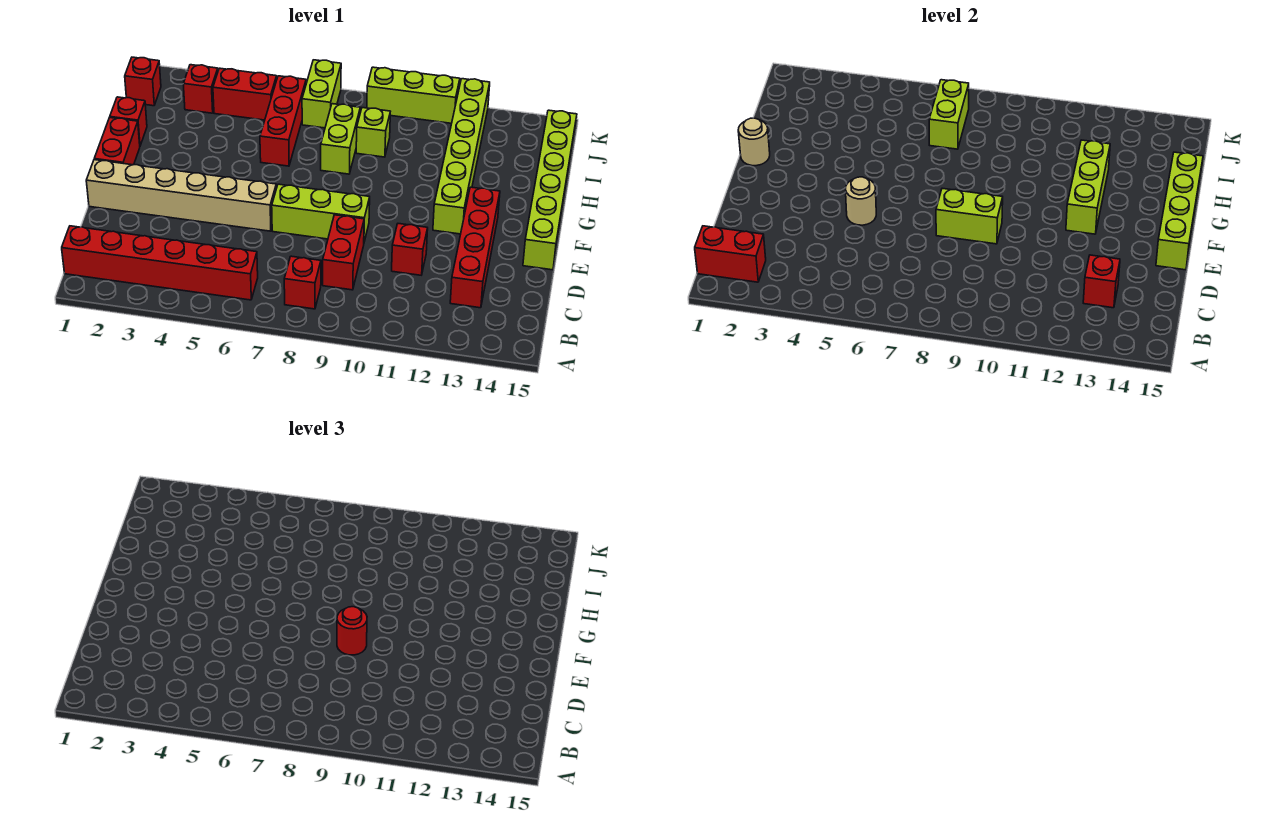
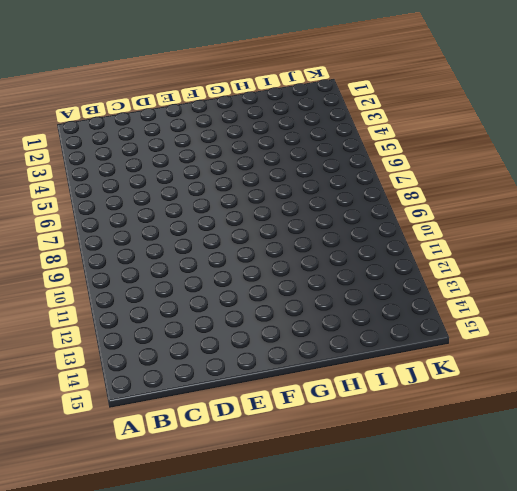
none -> red 1x6 brick [62,226,258,300]
none -> red 1x1 brick [284,256,321,309]
none -> red 1x2 brick [323,215,364,290]

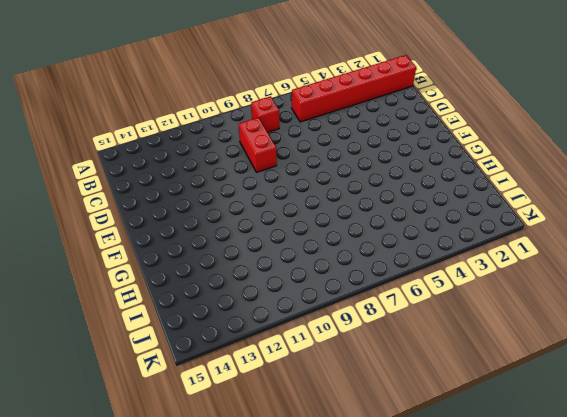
none -> red 1x4 brick [450,187,500,308]
none -> red 1x1 brick [392,224,428,275]
none -> tan 1x6 brick [86,160,276,231]

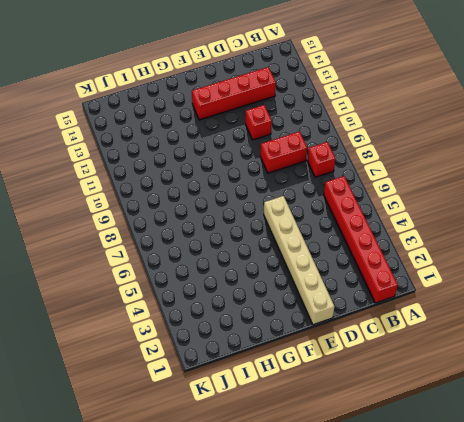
none -> lime 1x3 brick [272,184,370,242]
none -> lime 1x6 brick [523,110,577,270]
none -> red 1x2 brick [94,118,140,165]

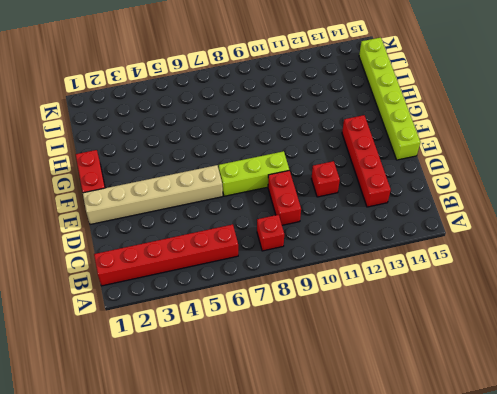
none -> lime 1x6 brick [433,79,490,234]
none -> red 1x1 brick [110,97,147,146]
none -> red 1x3 brick [260,76,306,166]

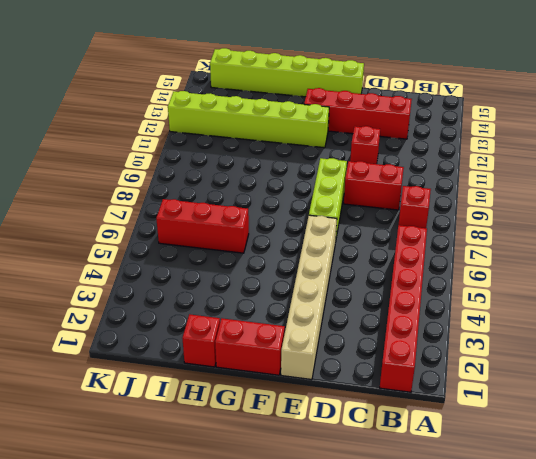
none -> lime 1x2 brick [321,104,360,174]
none -> lime 1x1 brick [356,108,390,157]
none -> red 1x1 brick [125,57,161,106]

